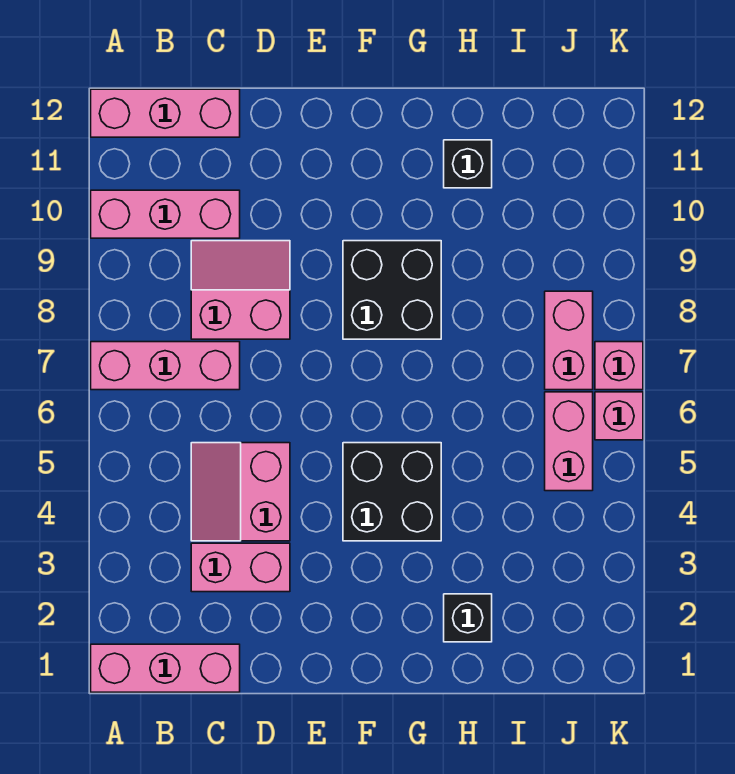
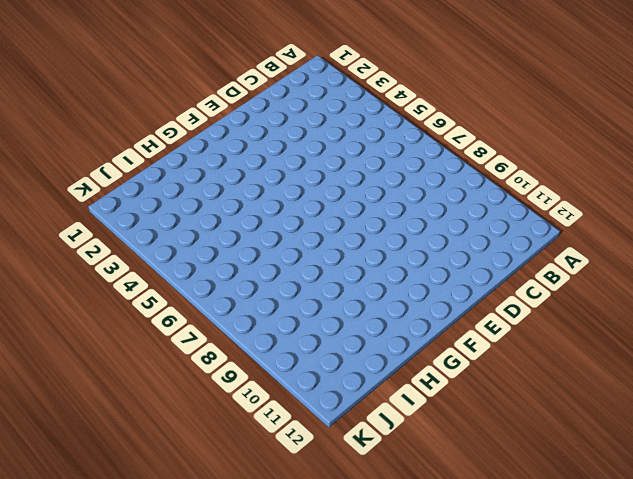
none -> pink 1x3 brick [91,644,240,692]
none -> pink 1x3 brick [91,342,240,390]
none -> pink 1x3 brick [91,190,240,238]

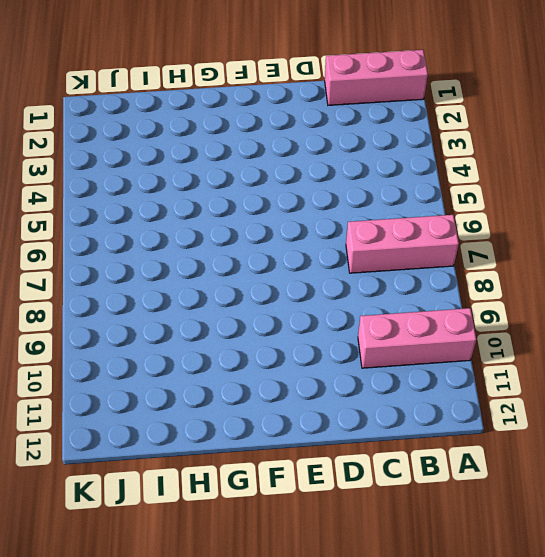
none -> pink 1x3 brick [91,89,240,137]
none -> pink 1x2 brick [191,543,290,592]
none -> pink 2x2 slope [191,443,290,541]

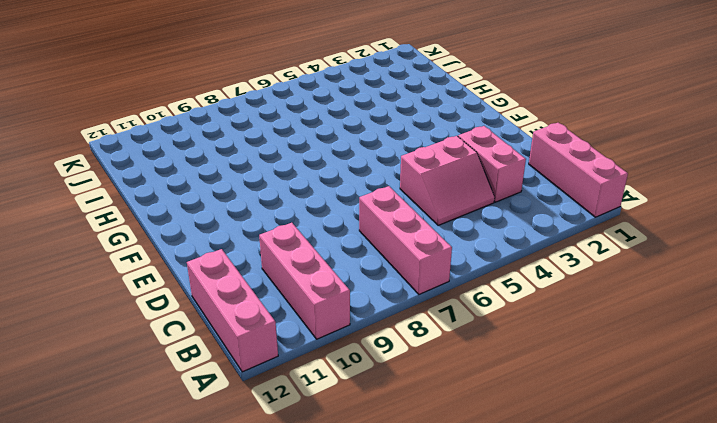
none -> pink 2x2 slope [191,241,290,339]
none -> black 2x2 brick [343,443,441,541]
none -> black 2x2 brick [343,241,441,339]

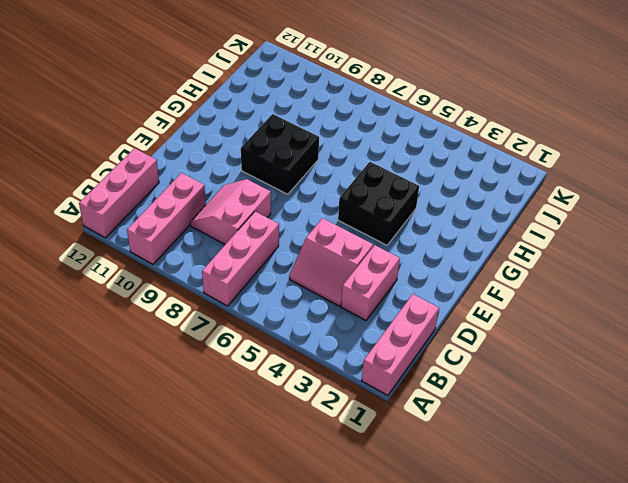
none -> black 1x1 brick [444,594,492,642]
none -> black 1x1 brick [444,140,492,188]
none -> pink 1x2 brick [545,392,593,491]

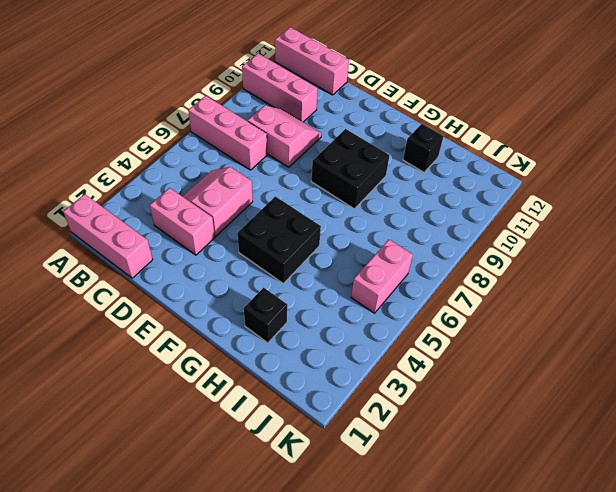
none -> pink 1x2 brick [545,291,593,390]
none -> pink 1x1 brick [595,392,643,440]
none -> pink 1x1 brick [595,342,643,390]

